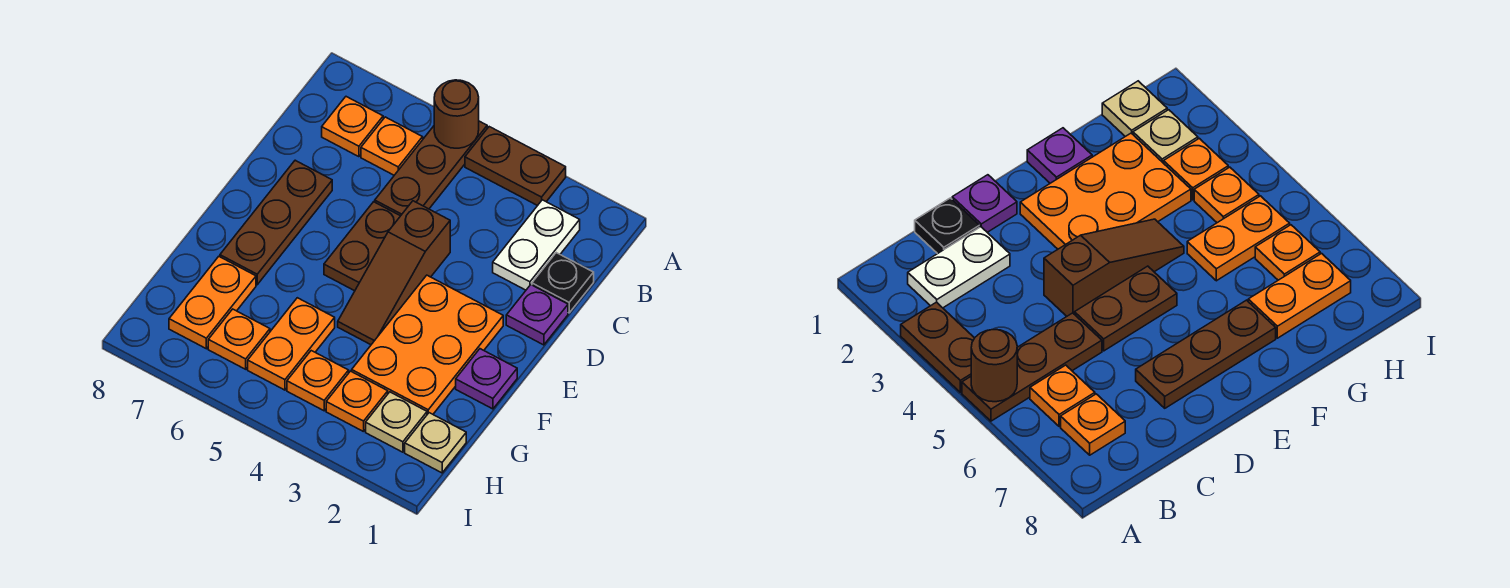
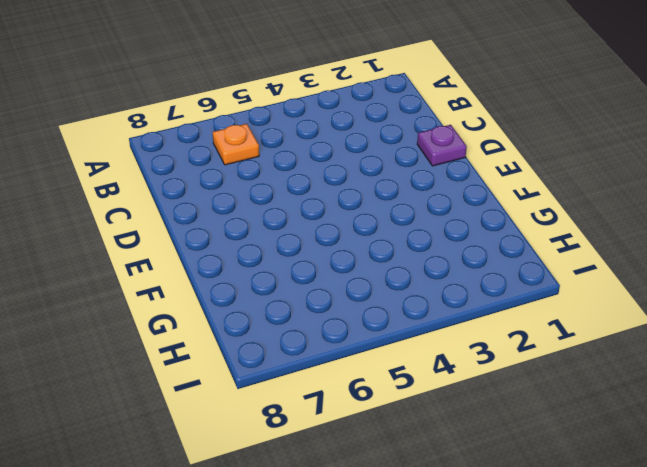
none -> brown 1x2 plate [465,127,566,206]
none -> brown 1x3 plate [375,121,487,216]
none -> white 1x2 plate [493,200,580,290]

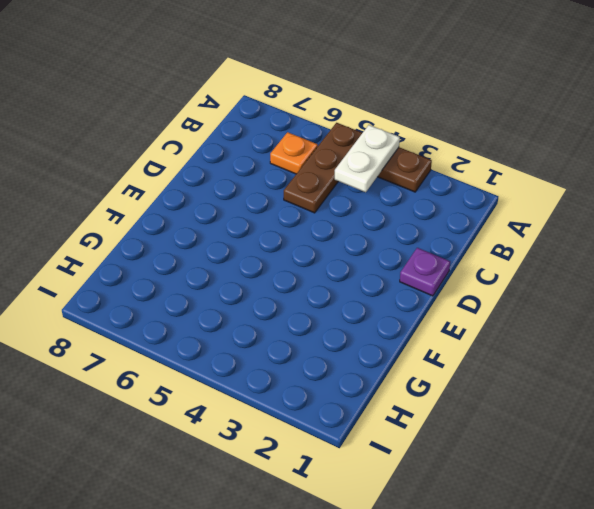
white 1x2 plate [335,125,400,192] -> white 1x2 plate moved to [493,200,580,290]
none -> orange 1x1 plate [322,97,383,157]
none -> black 1x1 plate [532,253,594,313]
none -> brown 1x3 slope [338,201,450,345]

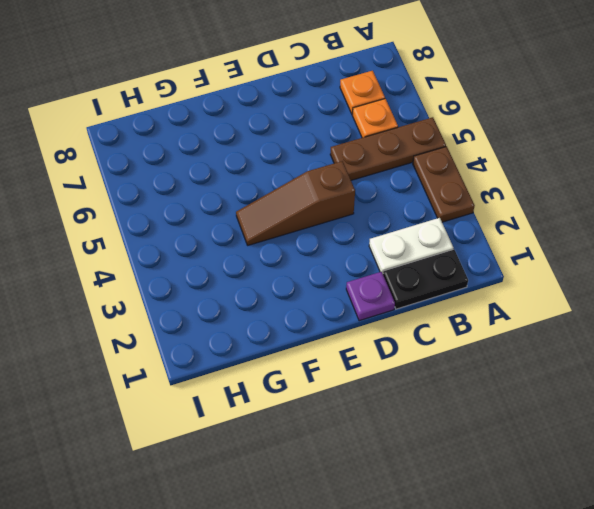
black 1x2 plate [383,249,468,309] -> black 1x1 plate [532,253,594,313]
none -> brown 1x2 plate [324,202,400,291]
none -> brown 1x3 plate [220,160,332,285]
none -> orange 2x3 plate [352,275,503,414]

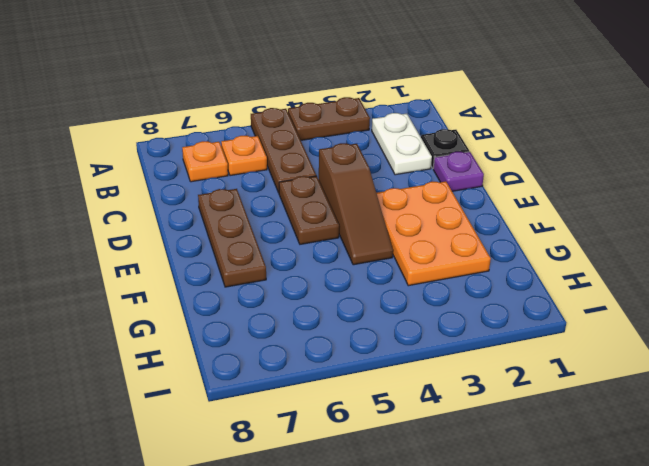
none -> purple 1x1 plate [456,349,517,409]
none -> orange 1x2 plate [248,298,335,390]
none -> orange 1x2 plate [169,257,256,349]

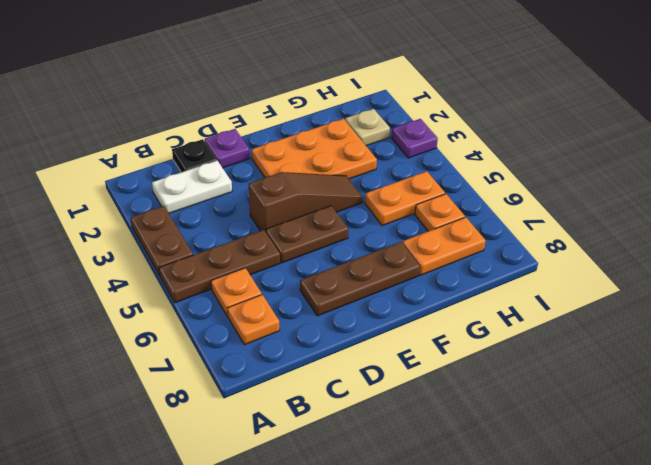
purple 1x1 plate [392,119,438,158] -> purple 1x1 plate moved to [456,349,517,409]
none -> tan 1x1 plate [405,413,466,473]
none -> orange 1x1 plate [326,371,388,432]
none -> orange 1x1 plate [287,351,349,411]

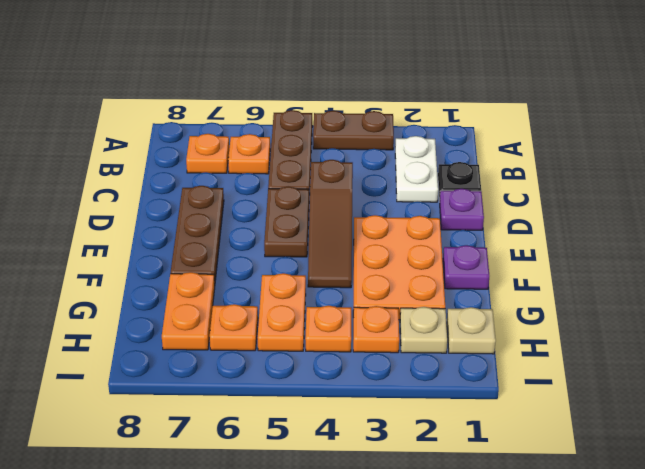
none -> brown 1x1 round brick [434,80,479,148]

